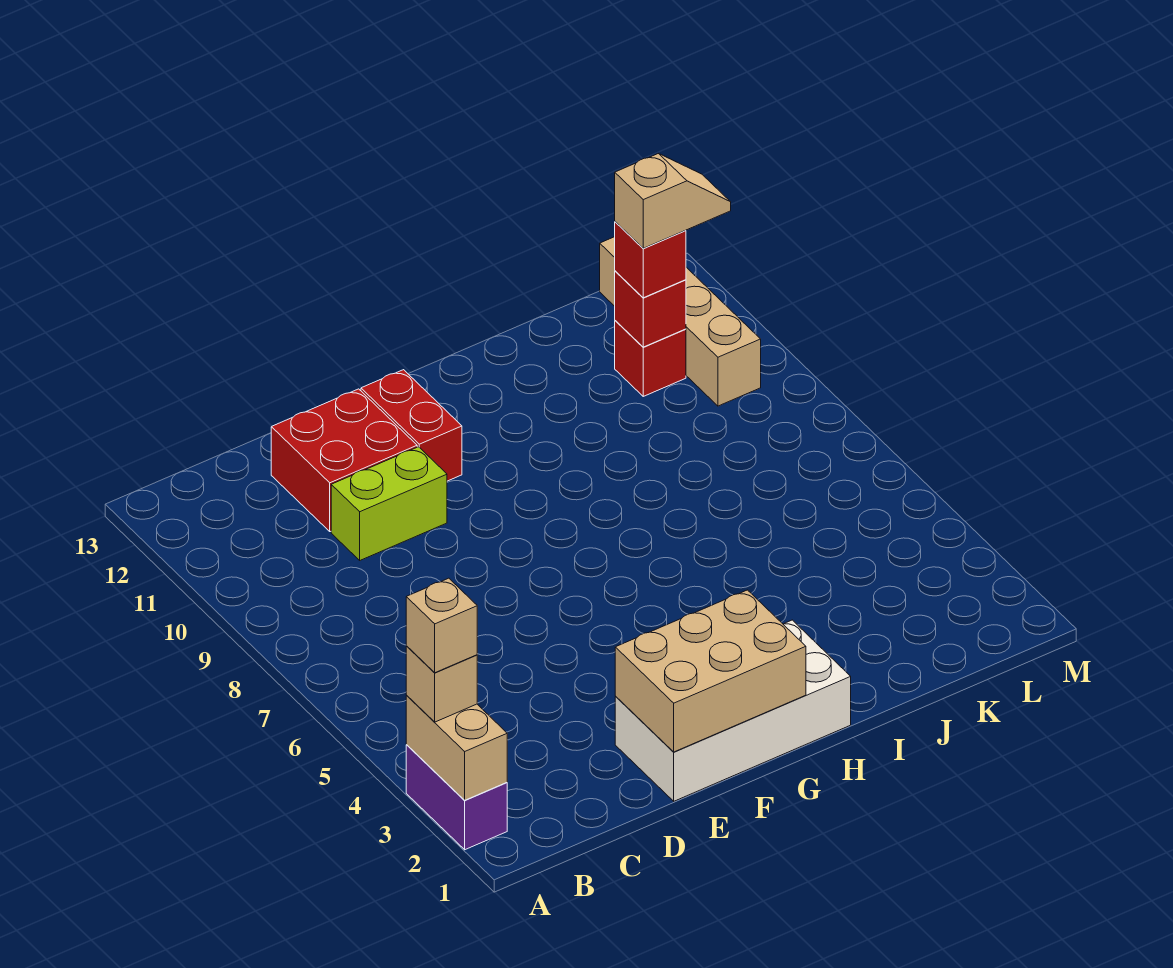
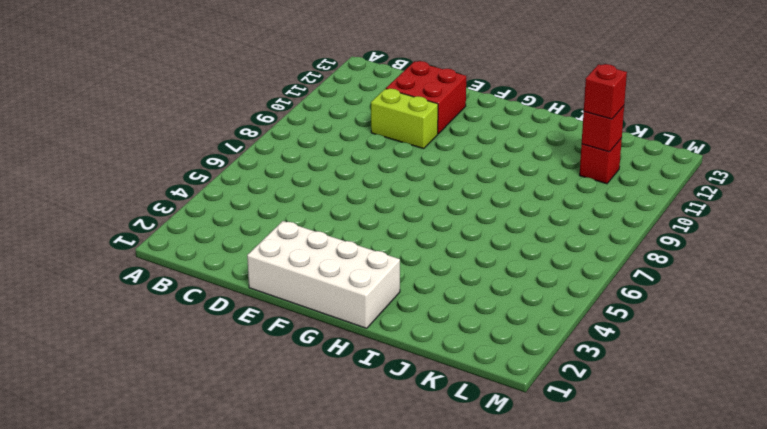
none -> purple 1x2 brick [406,745,507,850]
none -> red 1x2 brick [361,370,462,481]
none -> tan 1x4 brick [600,237,761,406]

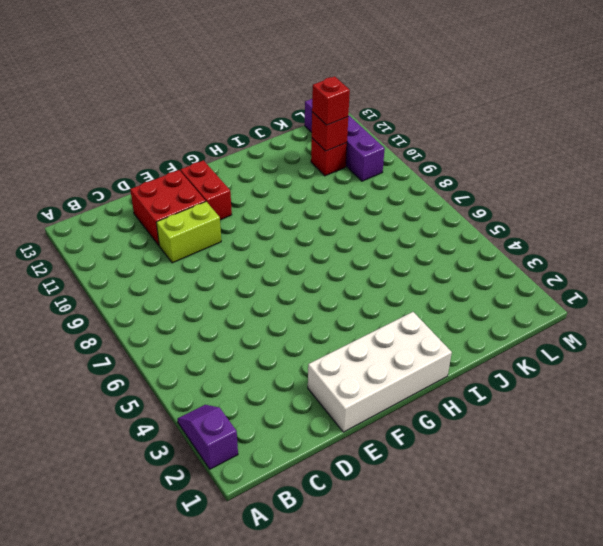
purple 1x2 slope [177,405,238,469] -> purple 1x2 brick [406,745,507,850]
purple 1x4 brick [305,99,385,181] -> tan 1x4 brick [600,237,761,406]
none -> tan 1x2 brick [406,696,507,800]
none -> tan 2x3 brick [615,590,806,752]
none -> tan 1x1 brick [406,646,477,722]

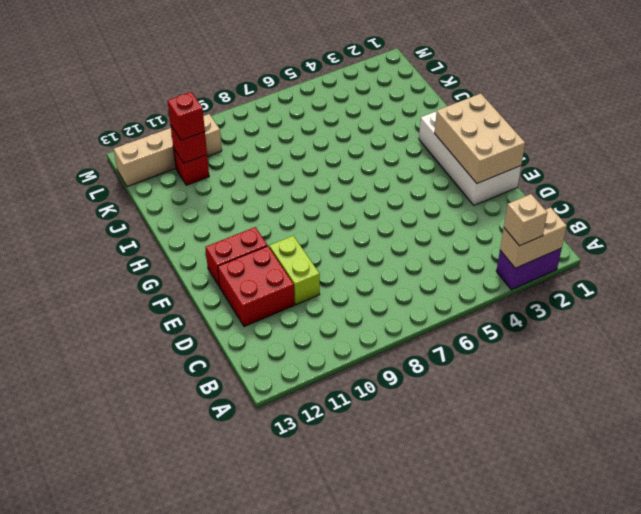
none -> tan 1x1 brick [406,578,477,673]
none -> tan 1x2 slope [615,154,731,248]

